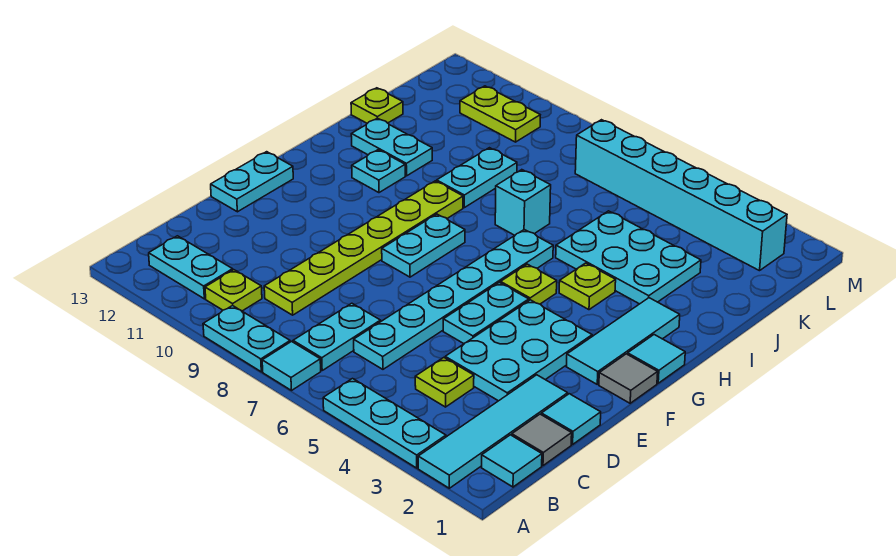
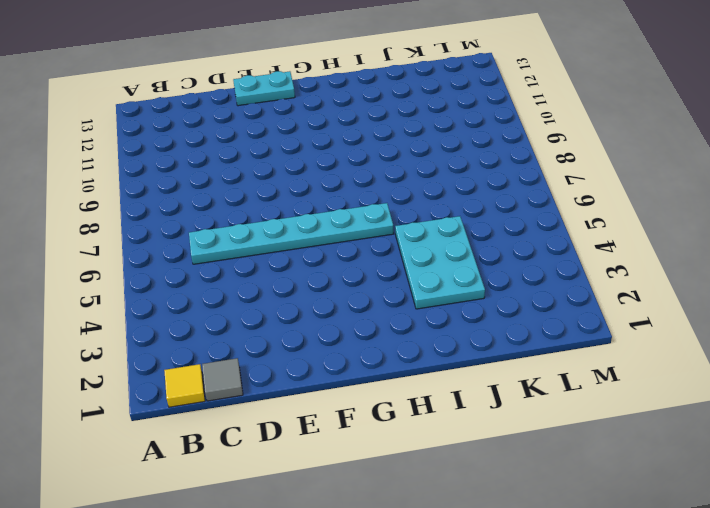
yellow 1x1 tile [164,364,205,407] -> cyan 1x1 tile [482,435,542,487]
none -> cyan 1x4 tile [418,375,568,488]
none -> cyan 1x3 plate [323,379,446,468]
none -> cyan 1x1 tile [262,341,321,390]
none -> cyan 1x2 plate [203,305,290,372]

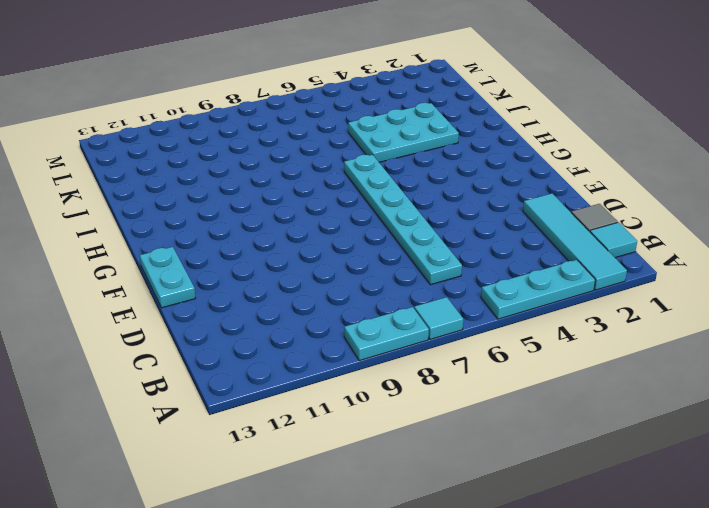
none -> cyan 1x2 plate [293,303,381,370]
none -> lime 1x1 plate [205,270,262,311]
none -> cyan 1x2 plate [149,236,233,299]
none -> lime 1x1 plate [415,358,474,407]

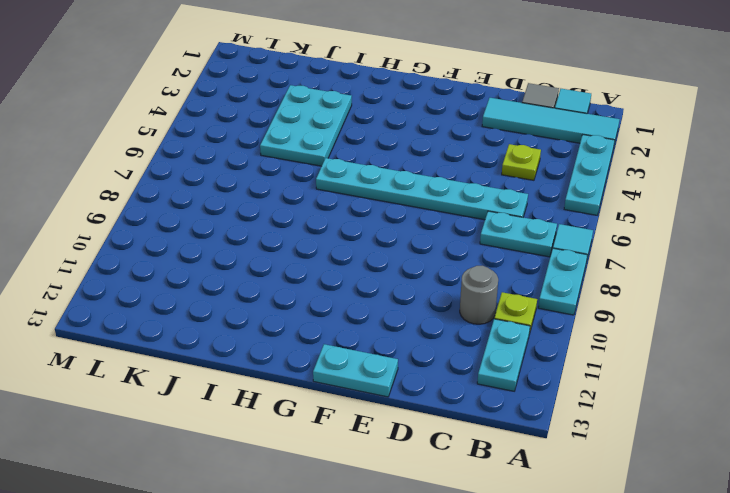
grey 1x1 round brick [460,266,498,324] -> none
none -> lime 1x6 plate [264,181,463,315]
none -> cyan 1x1 tile [541,394,601,444]
none -> cyan 2x3 plate [445,300,592,401]
none -> cyan 1x2 plate [443,282,529,344]

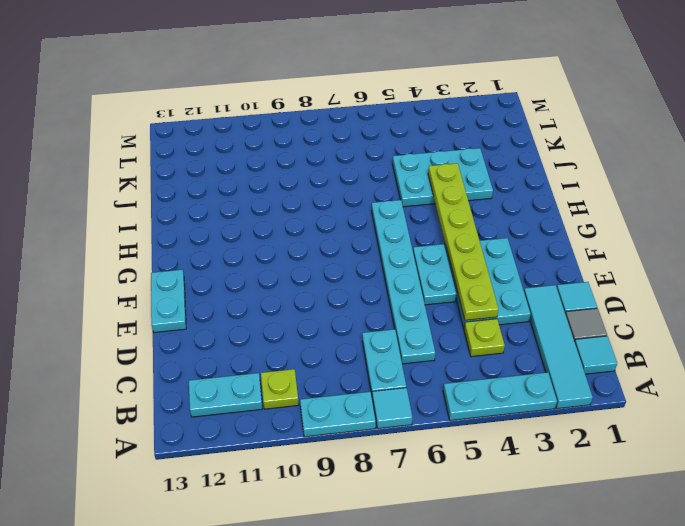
lime 1x6 plate [428,163,498,320] -> lime 1x6 plate moved to [264,181,463,315]
none -> grey 1x1 tile [599,354,658,403]
none -> cyan 1x3 tile [566,298,680,384]
none -> cyan 1x2 plate [382,214,465,277]
none -> cyan 1x1 tile [628,335,685,383]

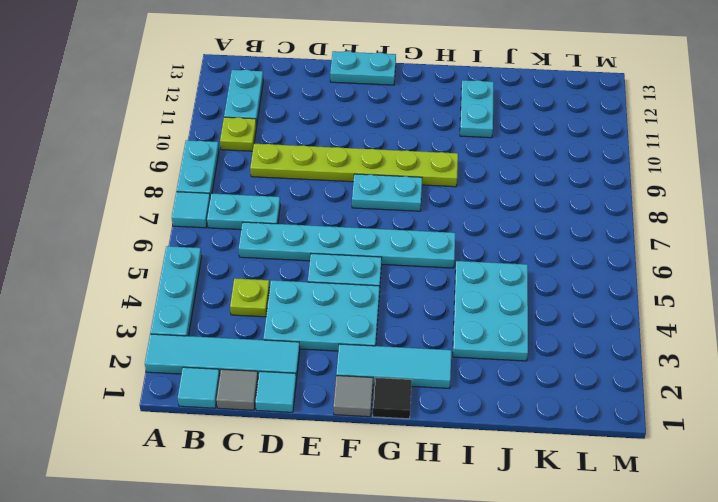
black 1x1 tile [373,378,412,419] -> cyan 1x1 tile [628,335,685,383]
none -> lime 1x1 plate [501,264,557,304]
none -> lime 1x1 plate [559,263,616,310]
none -> cyan 1x1 plate [352,150,405,193]
none -> cyan 1x1 brick [495,170,551,235]

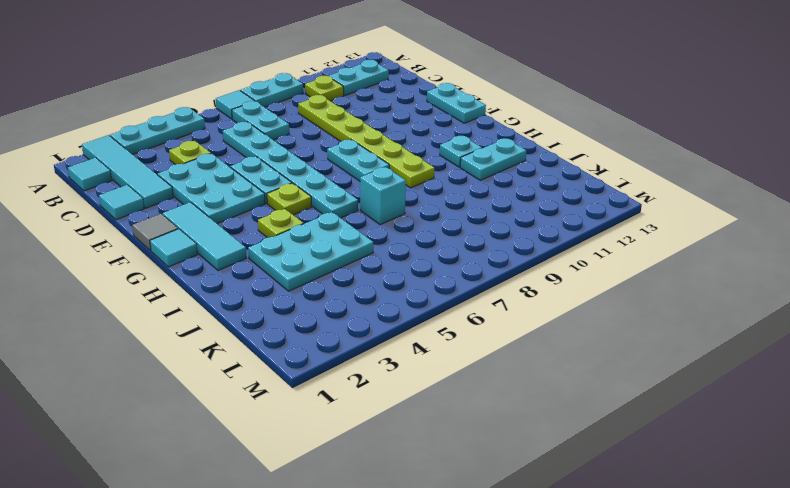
none -> grey 1x1 tile [512,414,572,466]
none -> cyan 1x2 plate [437,148,517,208]
none -> lime 1x1 plate [351,88,403,123]
none -> cyan 1x6 brick [575,120,787,271]

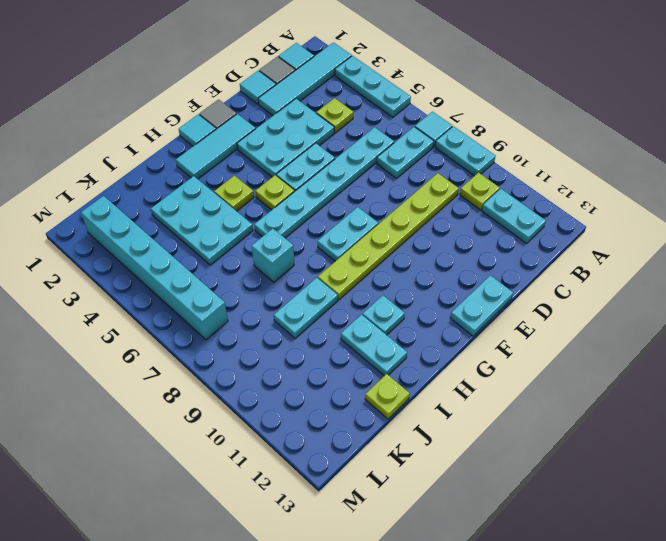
none -> lime 1x2 plate [460,86,540,142]

